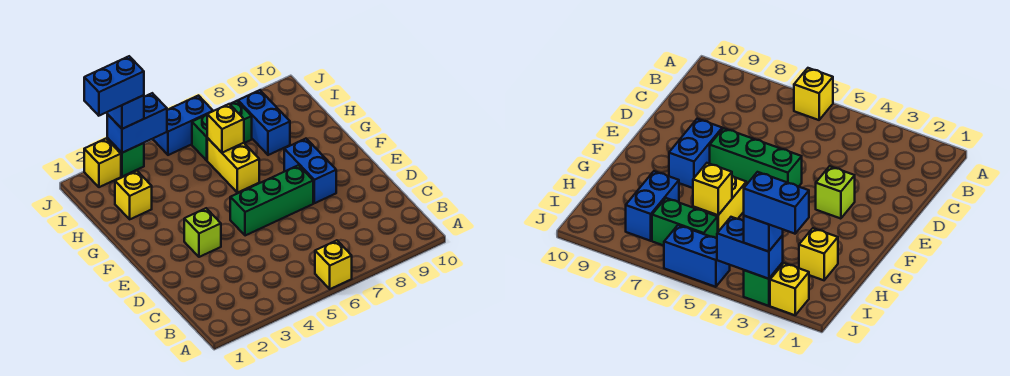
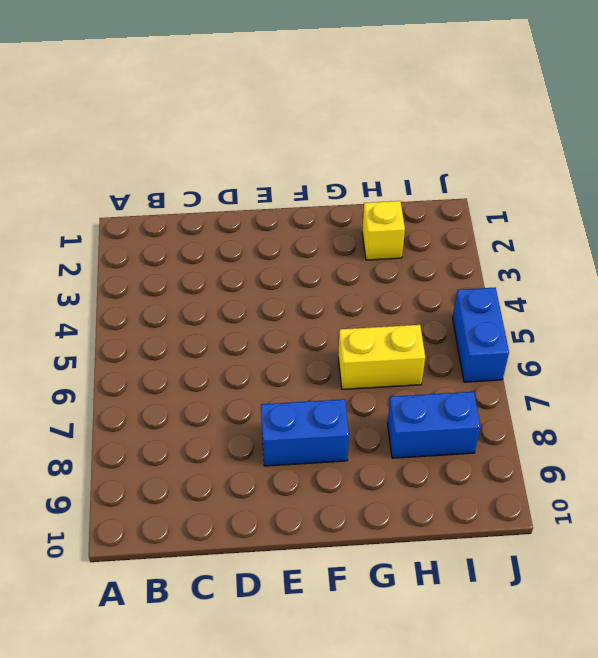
none -> yellow 1x1 brick [315,240,352,289]
none -> lime 1x1 brick [184,208,221,257]
none -> green 1x3 brick [230,165,313,236]

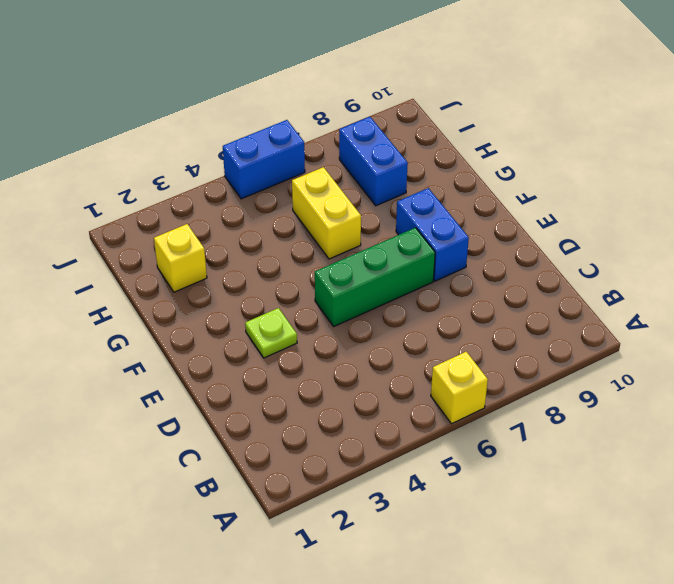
lime 1x1 plate [245,308,297,358] -> lime 1x1 brick [184,208,221,257]
none -> green 1x2 brick [192,101,252,160]
none -> yellow 1x1 brick [84,139,121,187]
none -> green 1x1 brick [107,138,144,177]

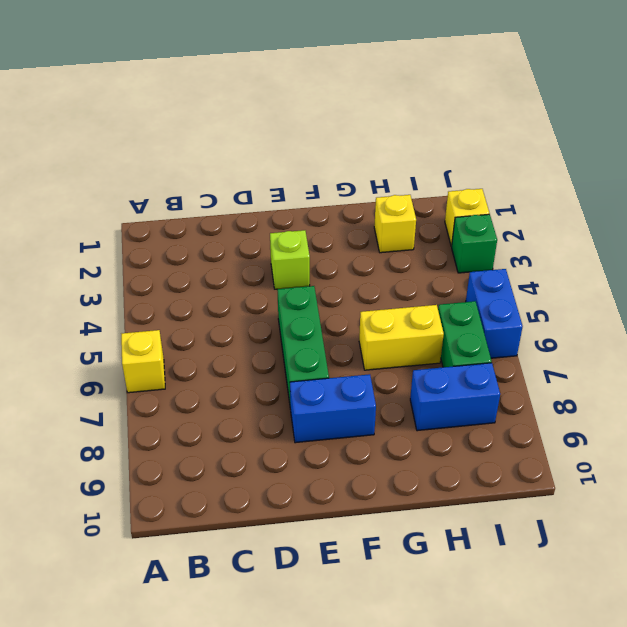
none -> yellow 1x1 brick [207,104,244,153]
none -> blue 1x2 brick [107,93,167,153]
none -> blue 1x1 brick [107,95,144,129]

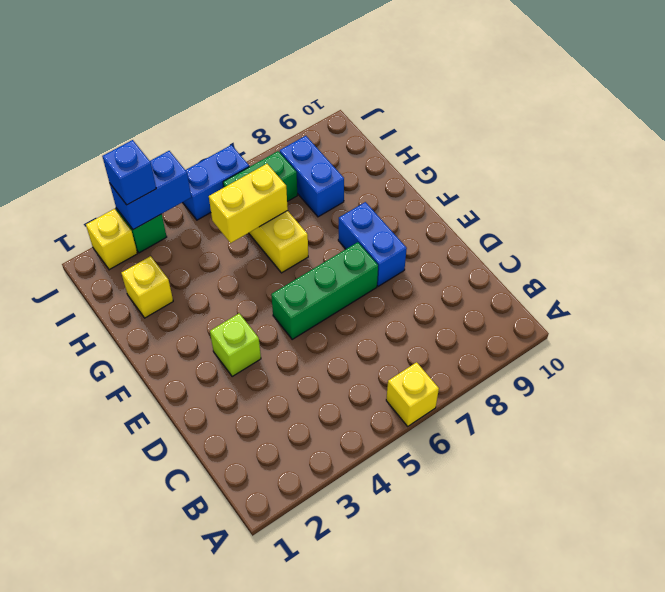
yellow 1x2 brick [209,164,288,243] -> yellow 1x1 brick [207,104,244,153]
none -> blue 1x2 brick [84,56,144,116]

